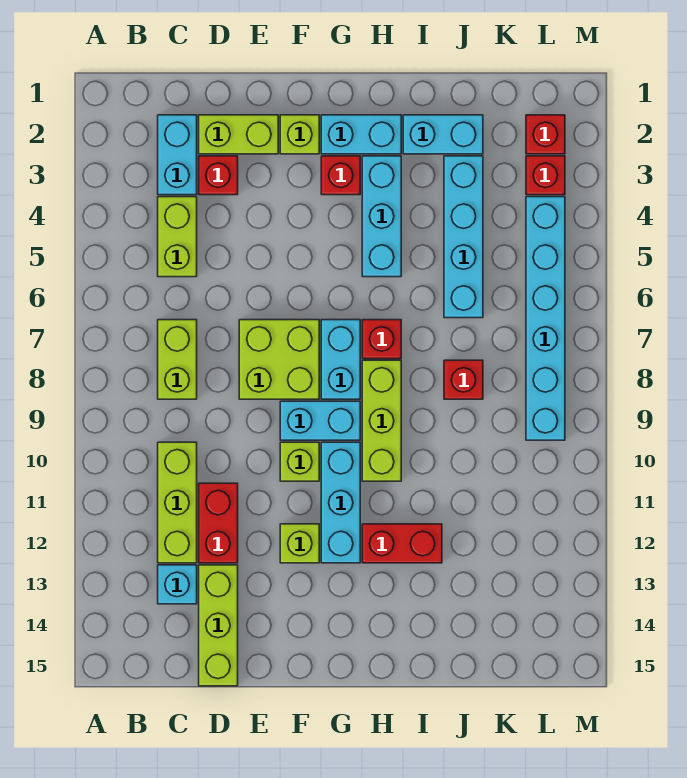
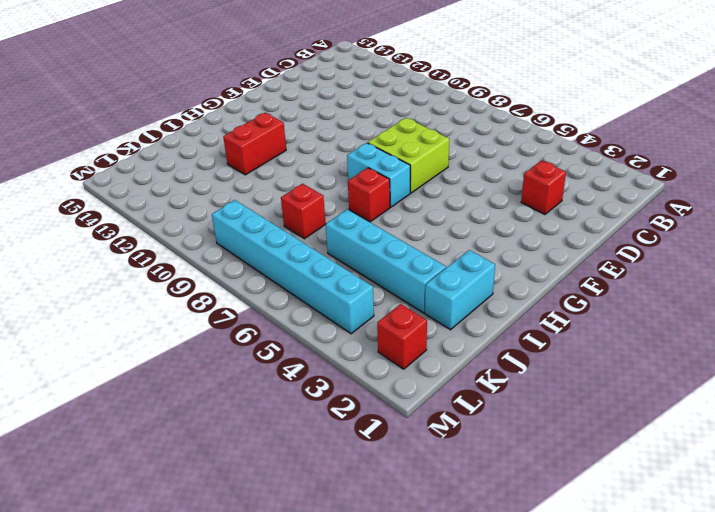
none -> cyan 1x2 brick [158,115,197,195]
none -> lime 1x2 brick [158,197,197,277]
none -> lime 1x2 brick [158,320,197,399]

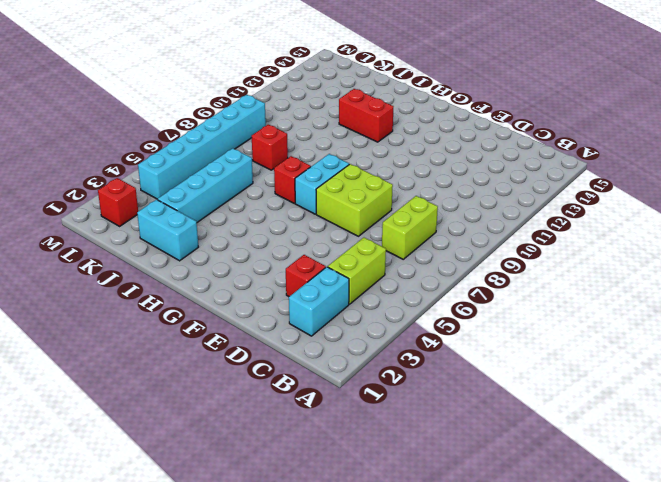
none -> lime 1x3 brick [158,442,197,563]
none -> cyan 1x1 brick [158,565,197,604]
none -> lime 1x2 brick [199,115,278,154]

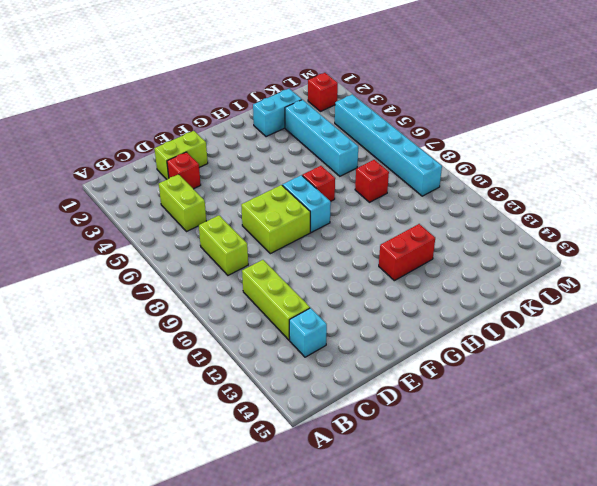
none -> cyan 1x2 brick [158,115,197,195]
none -> red 1x2 brick [199,483,238,563]
none -> lime 1x3 brick [199,565,238,686]

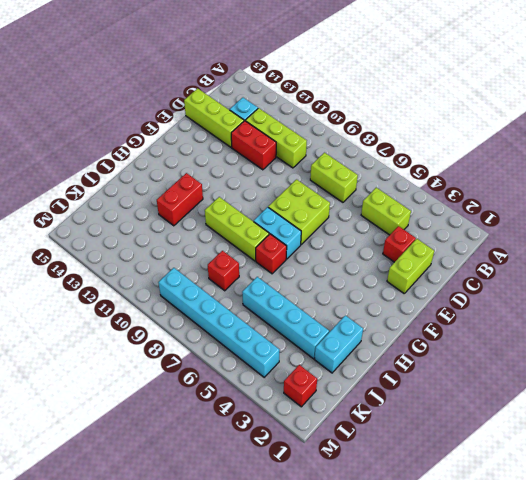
none -> cyan 1x2 brick [158,115,197,195]
none -> lime 1x1 brick [280,115,319,154]
none -> cyan 1x2 brick [280,401,360,440]

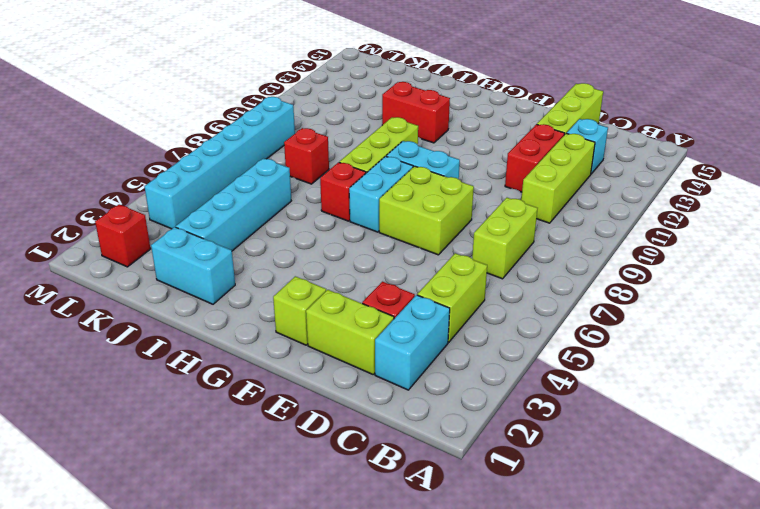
none -> lime 1x1 brick [280,442,319,481]
none -> lime 1x1 brick [280,524,319,563]
none -> cyan 1x2 brick [321,115,401,154]

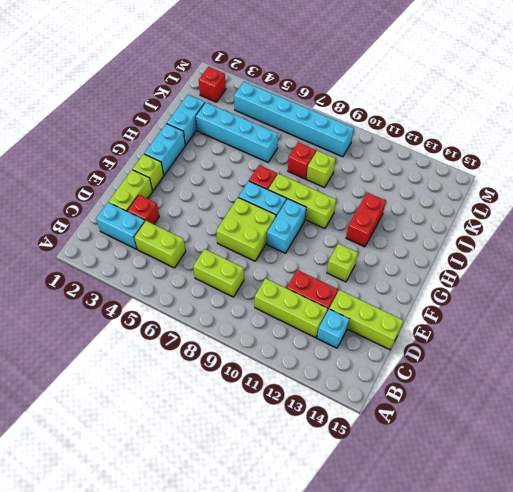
lime 1x1 brick [307,151,336,188] -> lime 1x1 brick moved to [280,442,319,481]
none -> red 1x1 brick [321,156,360,195]
none -> cyan 1x3 brick [321,442,360,563]
none -> cyan 1x3 brick [362,156,401,277]

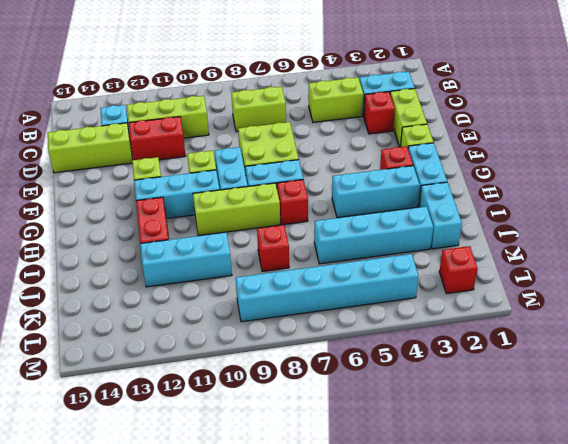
cyan 1x3 brick [140,232,232,287] -> none
none -> red 1x1 brick [526,156,565,195]

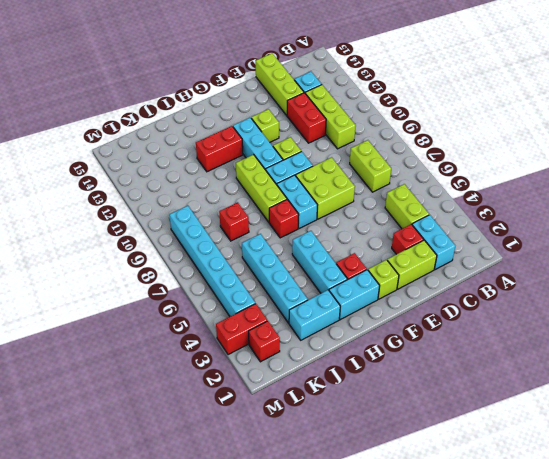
red 1x2 brick [216,304,267,355] -> red 1x1 brick [526,156,565,195]

